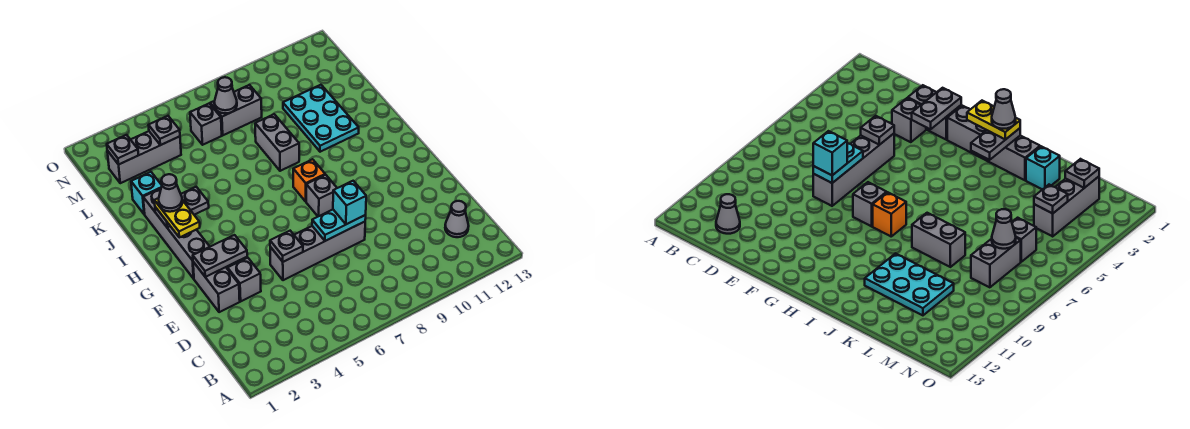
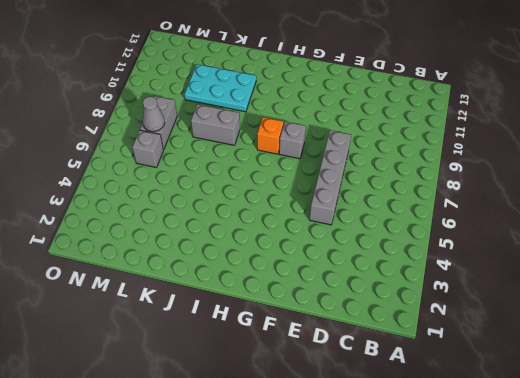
none -> grey 1x1 cone [445,201,469,237]
none -> grey 1x2 brick [193,262,240,312]
none -> grey 1x1 brick [228,258,261,301]

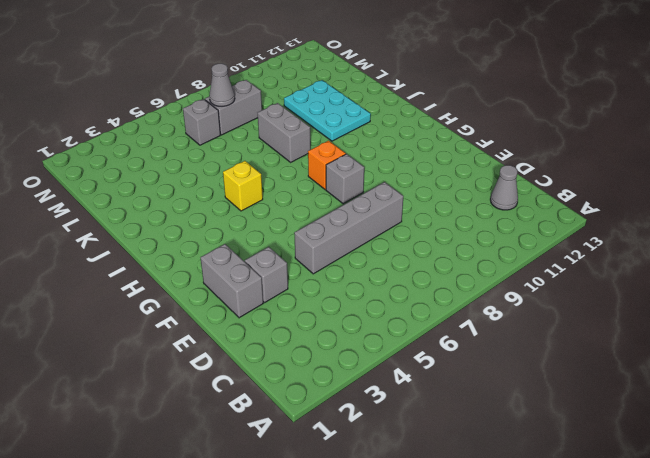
yellow 1x1 brick [223,161,263,211] -> none
none -> grey 1x4 brick [143,189,210,279]
none -> cyan 1x1 brick [131,172,162,214]
none -> grey 1x3 brick [107,131,181,183]

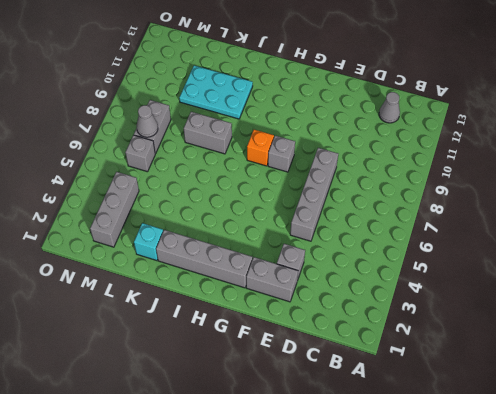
none -> grey 1x1 plate [270,231,303,262]
none -> cyan 1x2 plate [312,210,366,241]
none -> grey 1x2 plate [193,235,247,277]

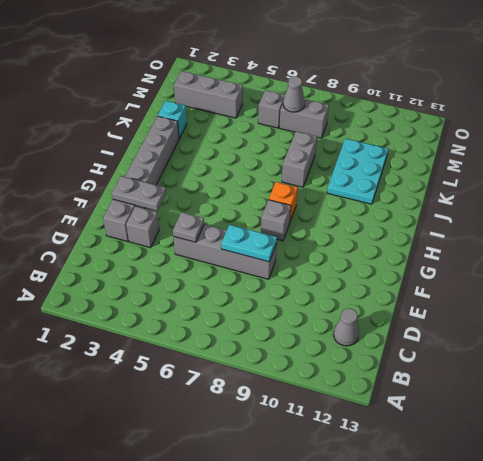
none -> grey 1x2 plate [155,187,209,228]
none -> grey 1x1 plate [107,135,138,165]
none -> grey 1x1 plate [149,116,180,145]

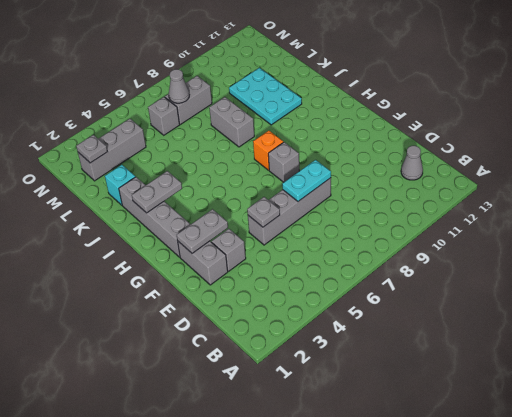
none -> grey 1x1 plate [149,116,180,145]
none -> cyan 1x1 brick [333,181,366,224]
none -> yellow 1x2 plate [154,198,200,237]

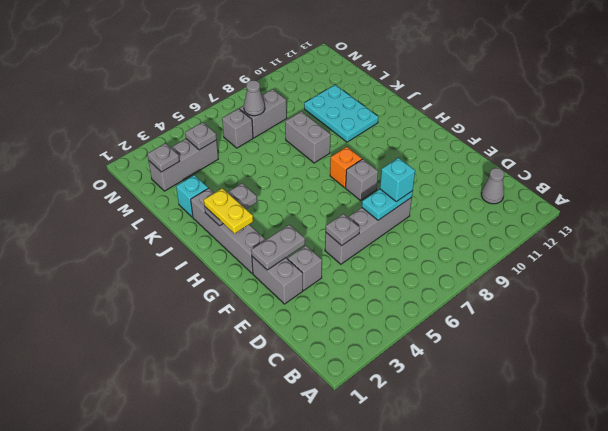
none -> grey 1x1 cone [159,174,182,212]

